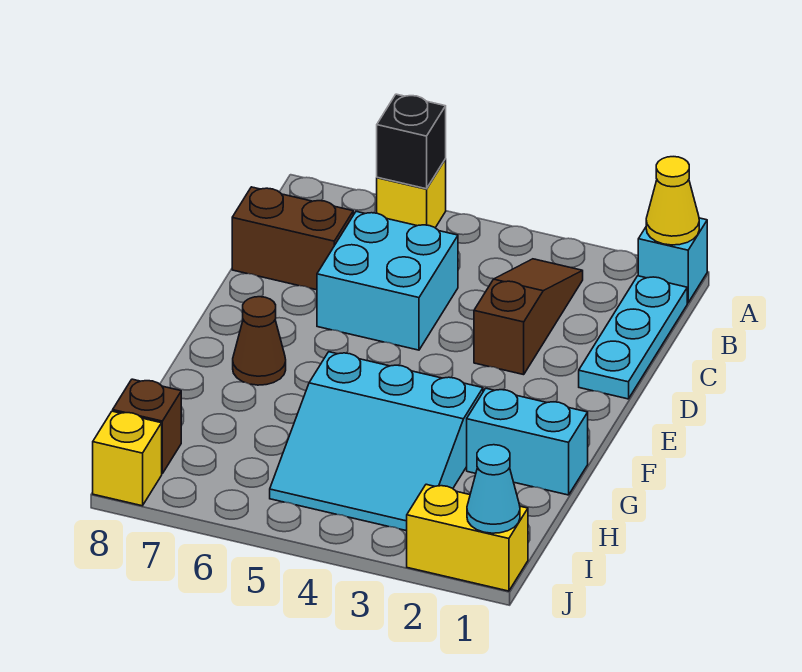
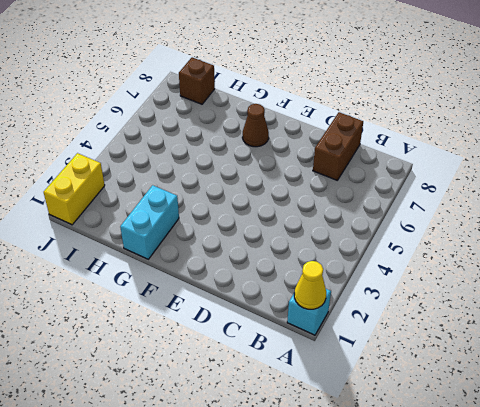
none -> yellow 1x1 brick [377,159,446,228]
none -> cyan 1x3 plate [579,276,687,399]
none -> brown 1x3 slope [474,259,583,375]

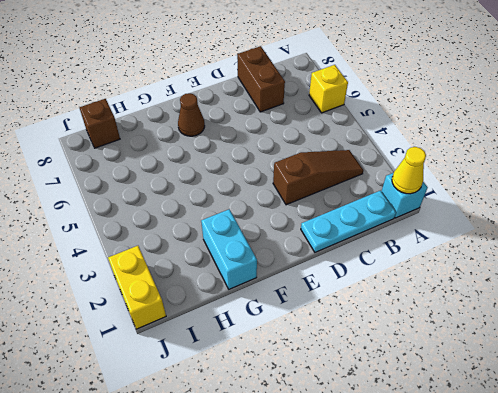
none -> cyan 2x2 brick [317,212,458,350]
none -> cyan 3x3 slope [270,352,483,531]
none -> yellow 1x1 brick [93,411,162,506]

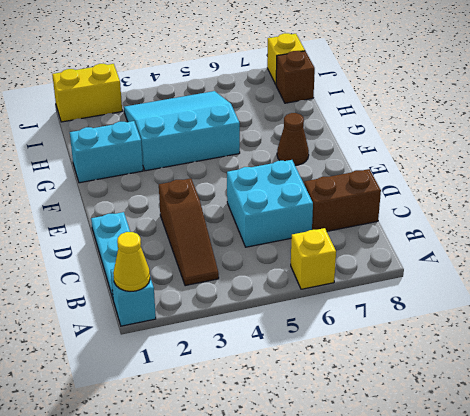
none -> black 1x1 brick [377,94,446,189]
none -> cyan 1x1 cone [467,445,520,533]

